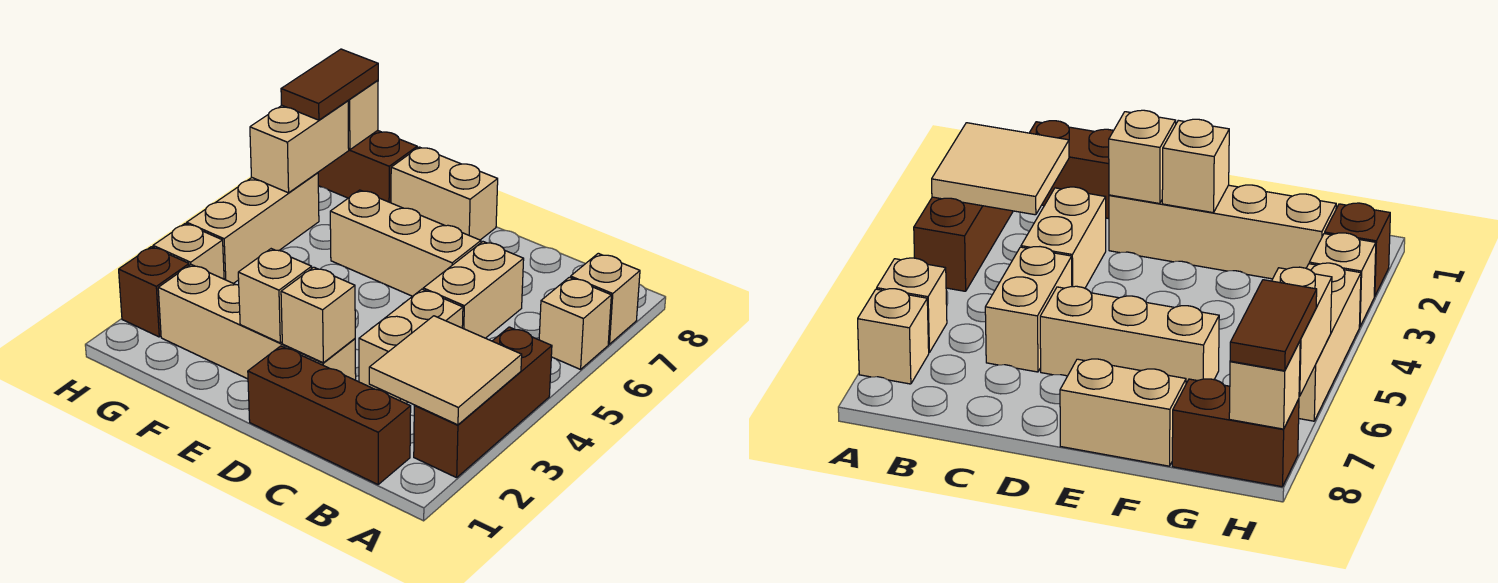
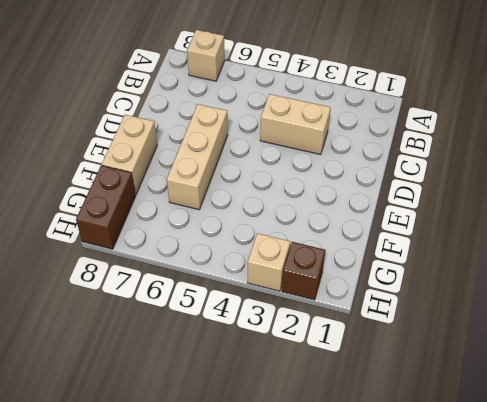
none -> brown 1x3 brick [414,327,552,478]
none -> tan 1x1 brick [539,277,611,369]
none -> brown 1x3 brick [248,346,411,484]

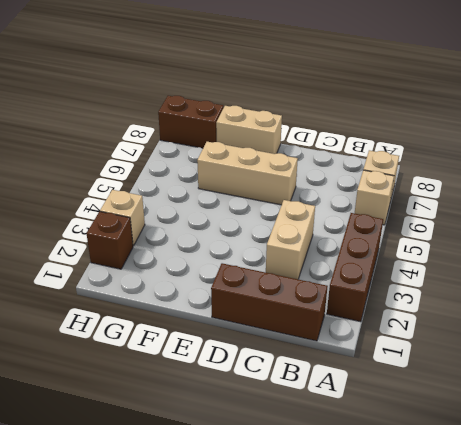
none -> tan 1x2 brick [423,242,524,338]
none -> tan 1x4 brick [158,265,356,380]
none -> tan 1x3 brick [187,173,319,284]

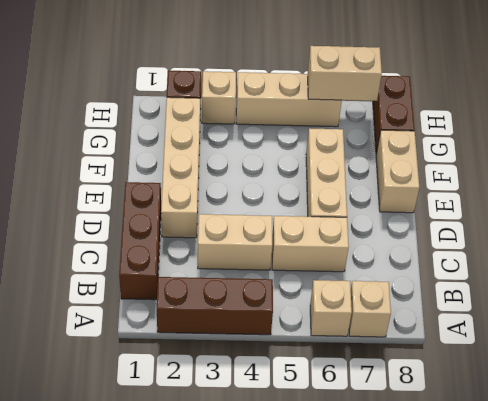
none -> tan 2x2 tile [369,316,522,425]
none -> tan 1x1 brick [281,267,355,363]
none -> tan 1x1 brick [238,249,312,343]

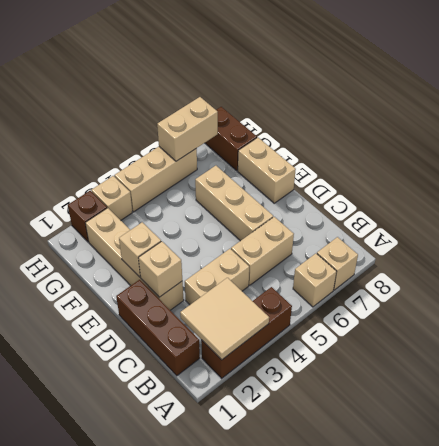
none -> tan 1x1 brick [348,80,378,150]
none -> brown 1x2 tile [281,49,378,120]

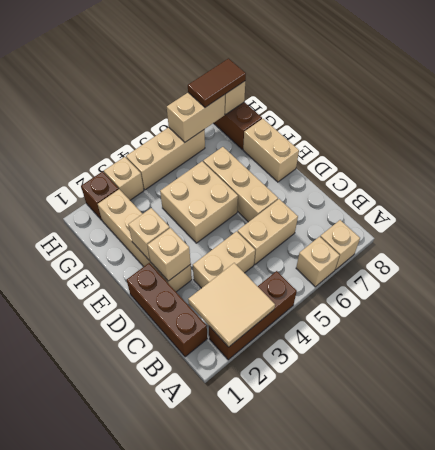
tan 2x2 brick [160,161,238,243] -> none

